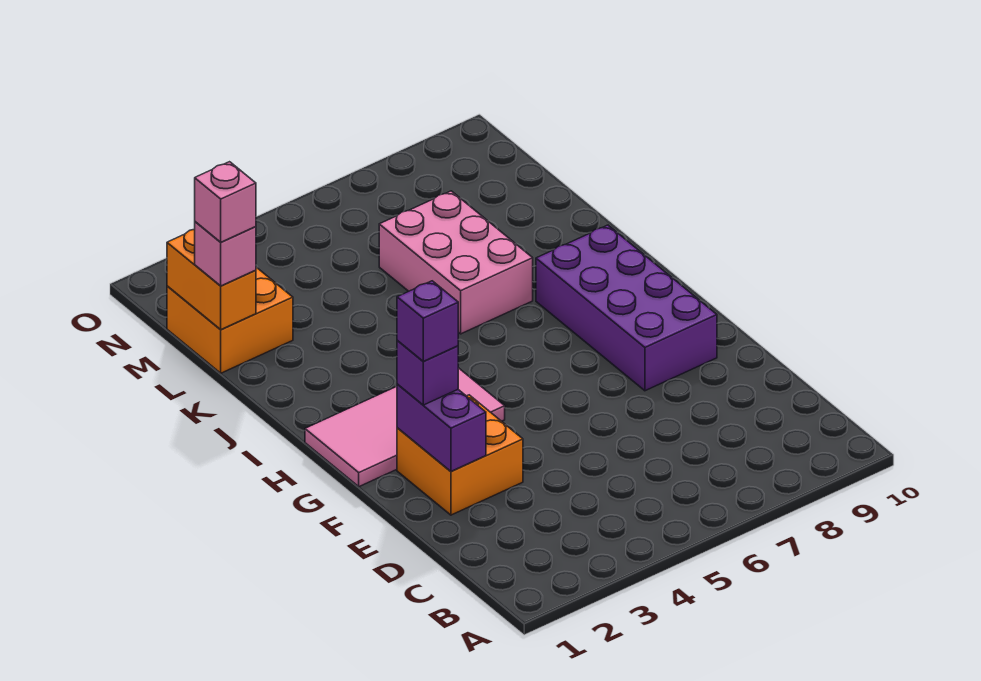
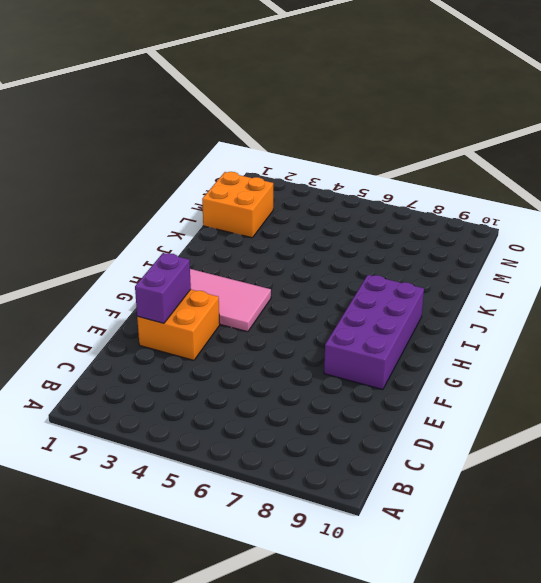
none -> pink 2x3 brick [379,191,533,334]
none -> orange 1x2 brick [167,229,256,330]

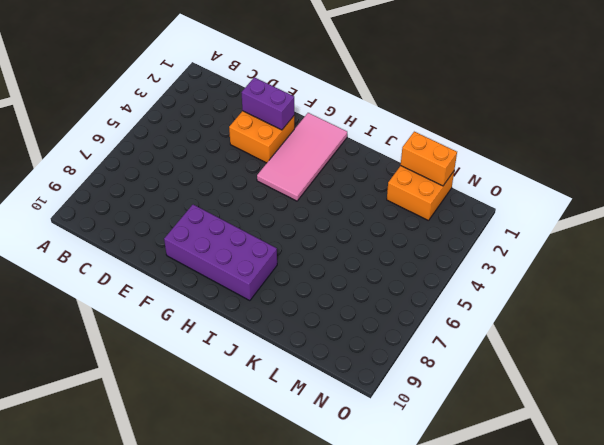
none -> pink 2x3 brick [379,191,533,334]
none -> purple 1x1 brick [397,340,458,405]

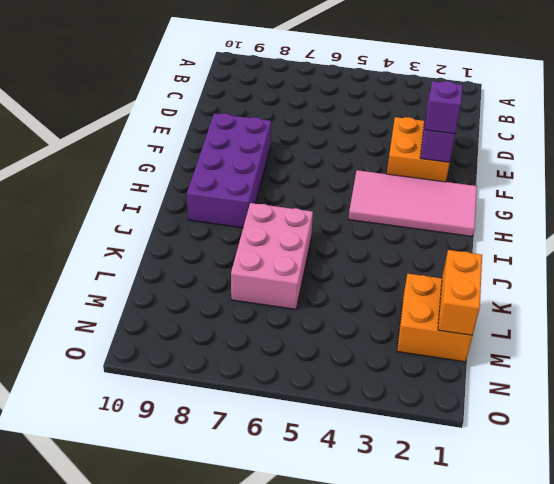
none -> pink 1x1 brick [195,222,256,286]
none -> purple 1x1 brick [397,281,458,361]

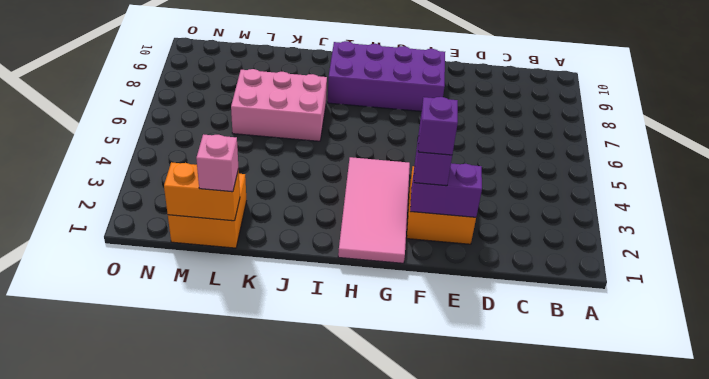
none -> pink 1x1 brick [195,162,256,242]

